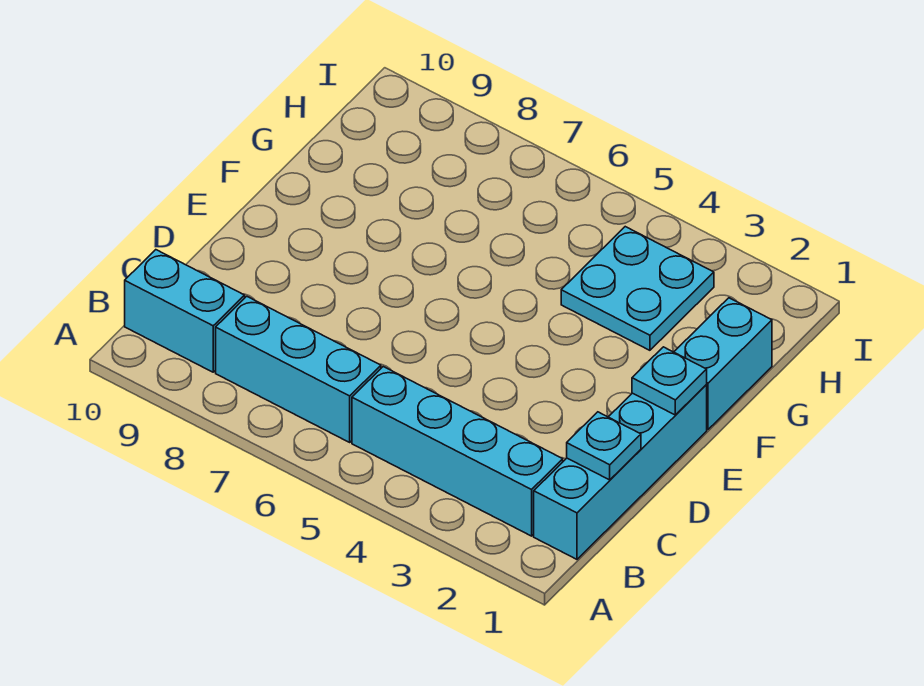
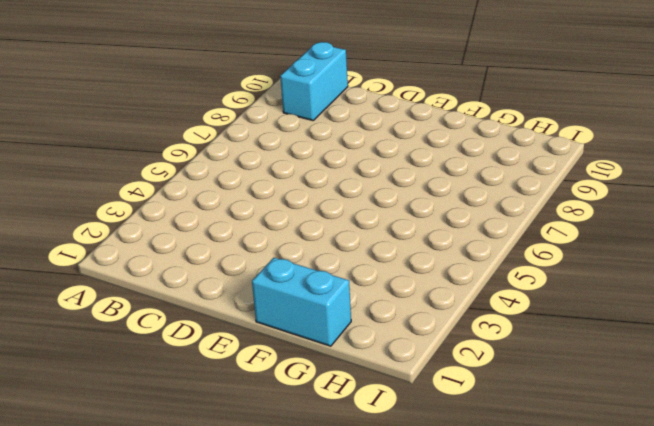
none -> cyan 1x4 brick [534,385,707,559]
none -> cyan 1x4 brick [352,367,563,536]

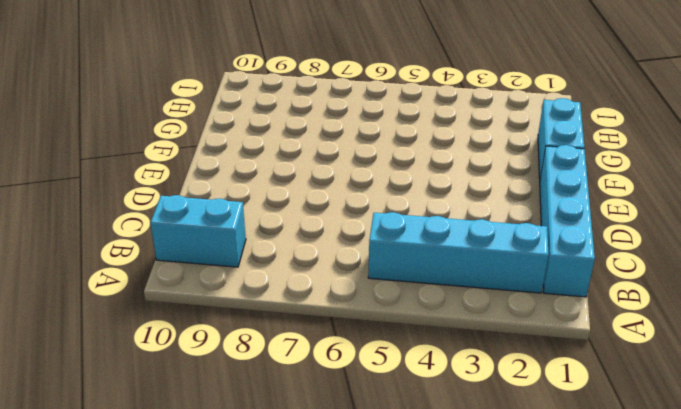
none -> cyan 1x3 brick [216,296,381,442]
none -> cyan 2x2 plate [561,227,714,350]

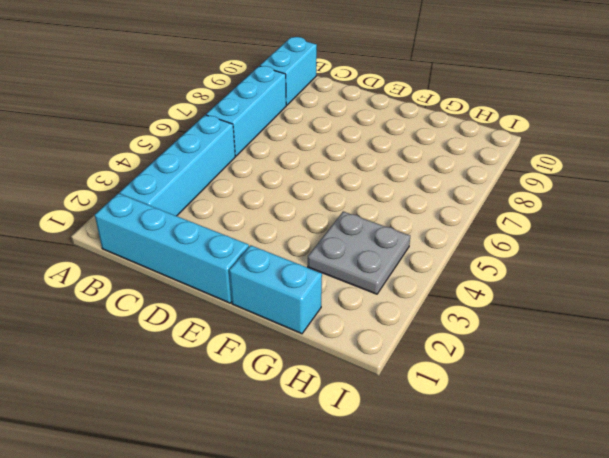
grey 2x2 plate [308,211,410,294] -> cyan 2x2 plate [561,227,714,350]
none -> cyan 1x1 plate [567,412,641,480]
none -> cyan 1x1 plate [632,347,707,415]

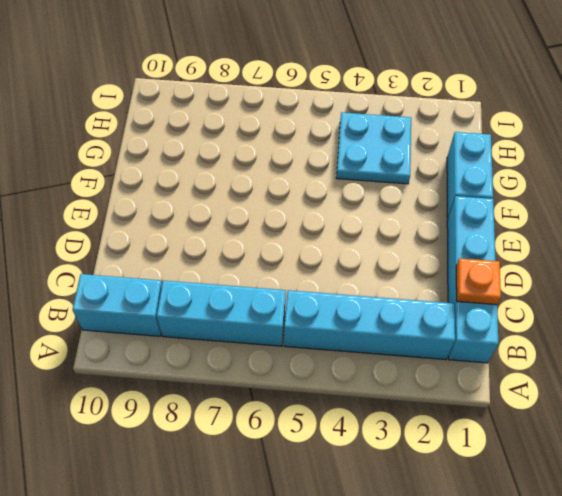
orange 1x1 plate [456,258,501,305] -> cyan 1x1 plate [567,412,641,480]
none -> cyan 1x1 plate [632,347,707,415]

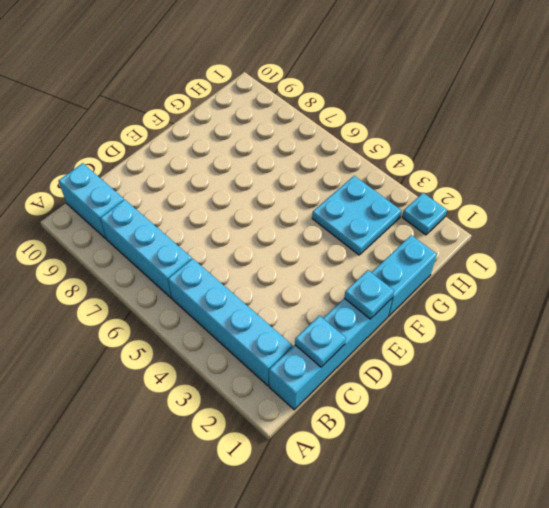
cyan 1x1 plate [402,193,447,235] -> none

